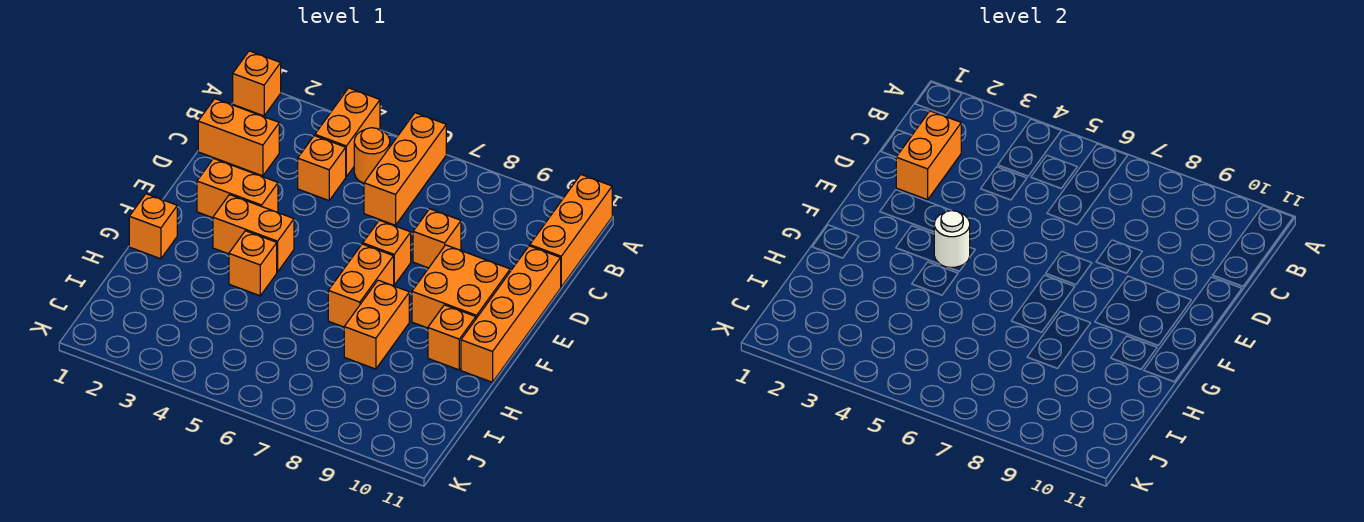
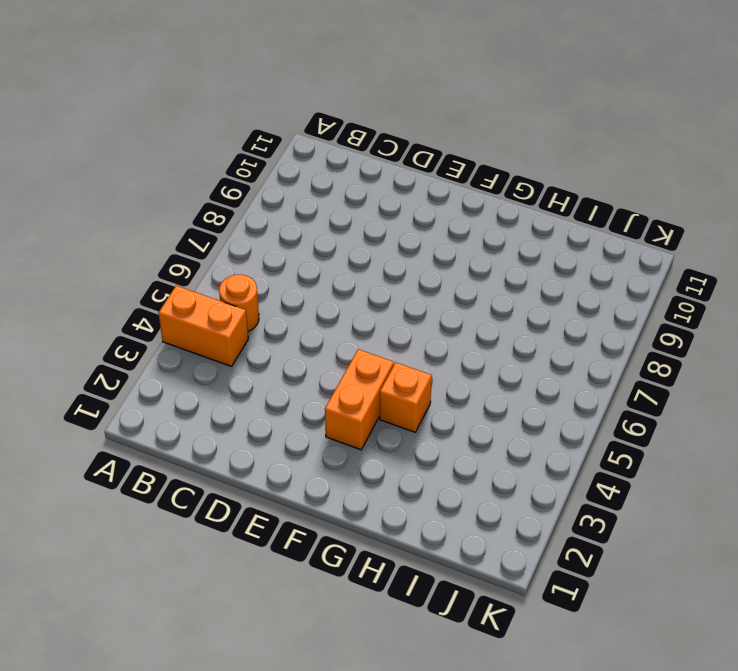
none -> orange 1x1 brick [233,51,281,116]
none -> orange 1x3 brick [364,113,446,225]
none -> orange 1x3 brick [530,175,612,287]

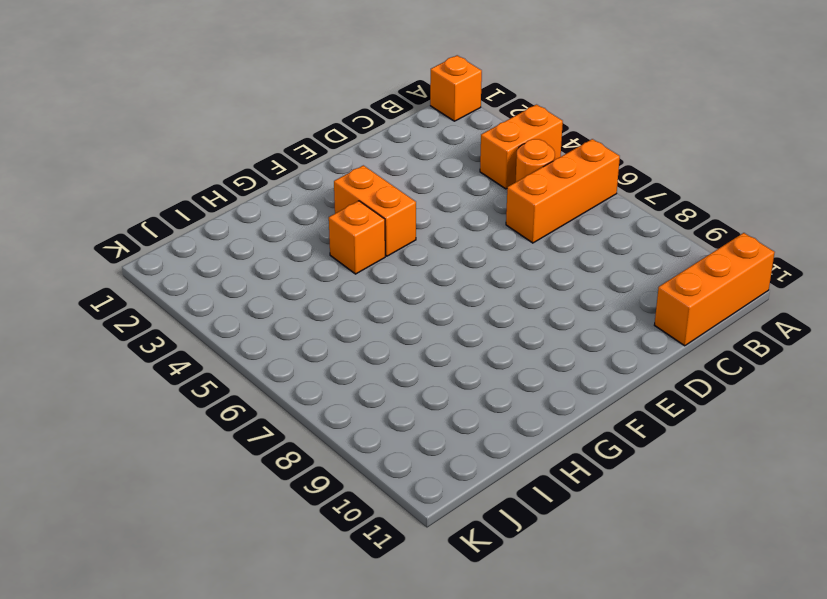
none -> orange 1x2 brick [198,99,279,176]
none -> orange 1x1 brick [298,136,346,200]
none -> orange 1x1 brick [413,209,461,268]

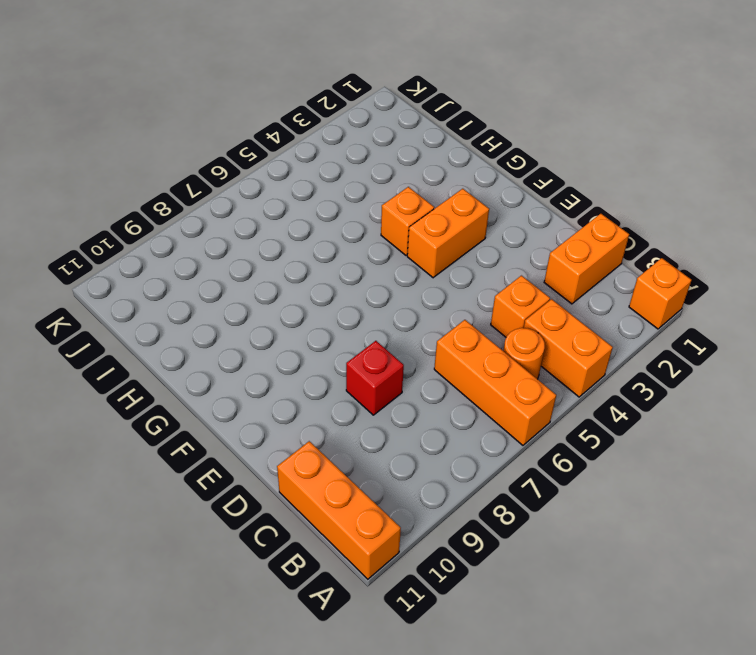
red 1x1 brick [346,341,404,415] -> orange 1x1 brick [413,209,461,268]
none -> orange 1x4 brick [461,246,561,382]
none -> orange 1x2 brick [197,159,278,218]
none -> orange 1x1 brick [363,220,411,285]

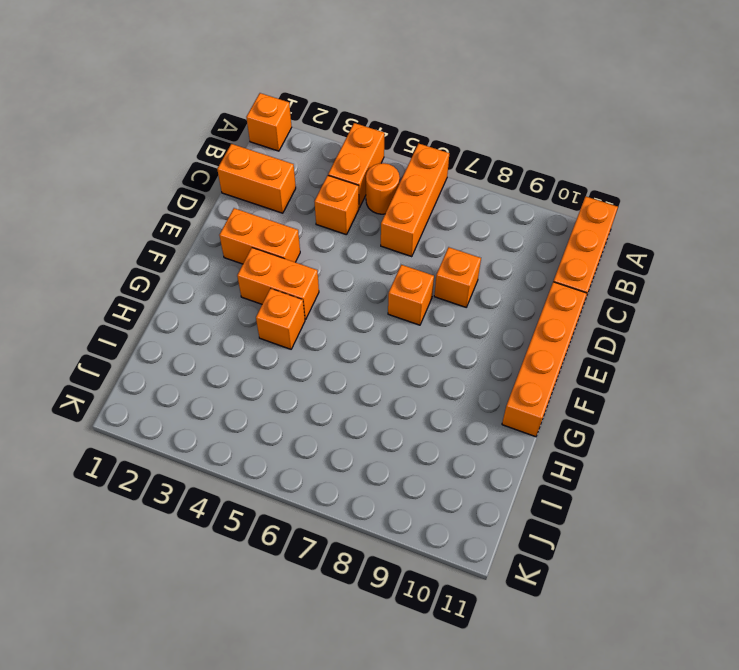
none -> orange 2x2 brick [412,245,510,328]
none -> orange 1x2 brick [328,244,394,327]
none -> orange 1x1 brick [129,194,177,259]

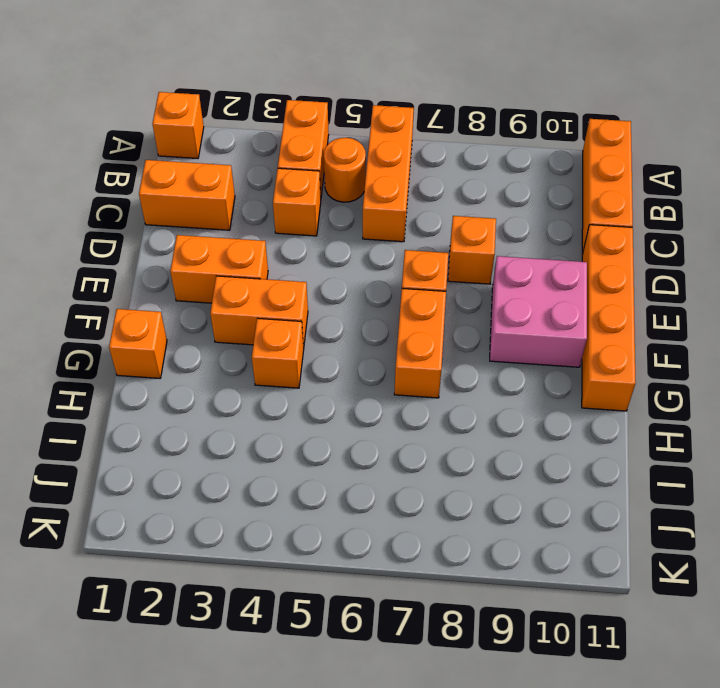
pink 2x2 brick [490,256,587,367] -> orange 2x2 brick [412,245,510,328]
none -> orange 1x2 brick [344,280,409,369]
none -> orange 1x1 brick [428,305,476,370]
none -> orange 1x2 brick [896,111,961,200]

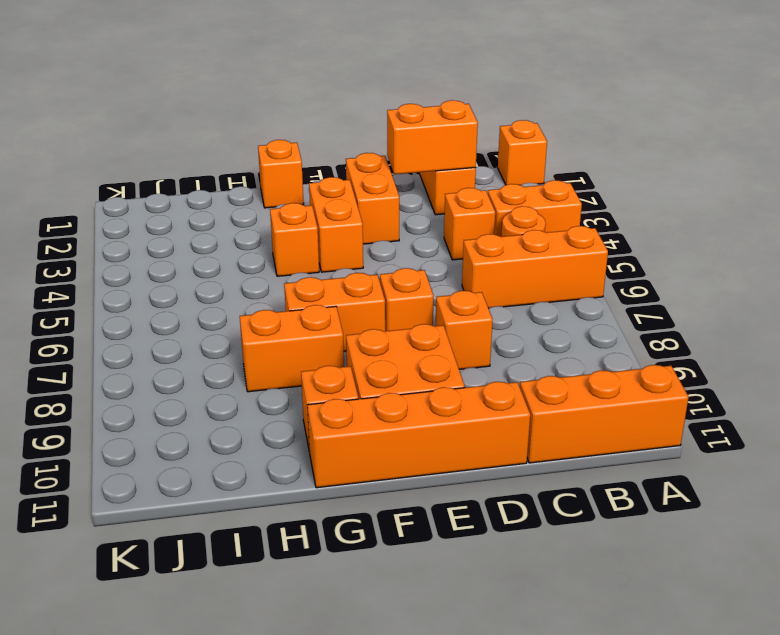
none -> white 1x1 round brick [934,211,970,267]

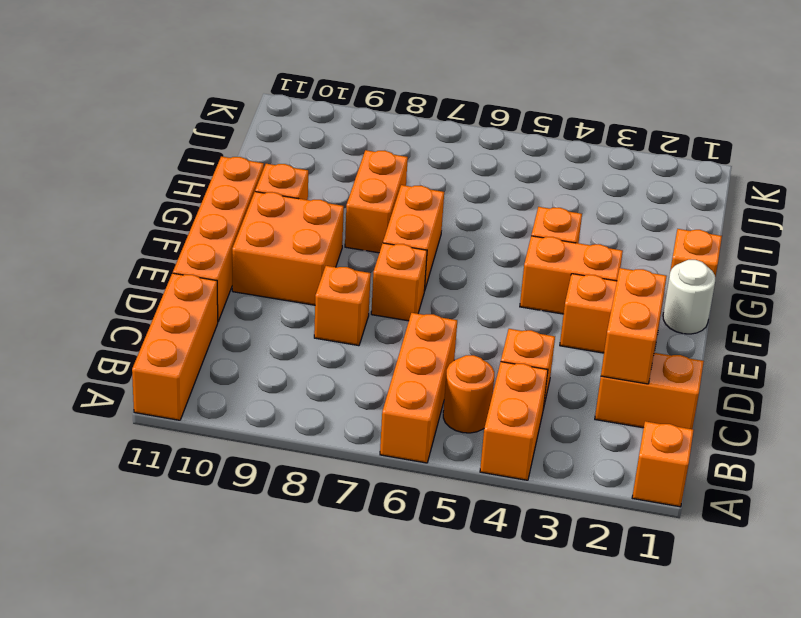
white 1x1 round brick [663,260,715,334] -> white 1x1 round brick moved to [934,211,970,267]

